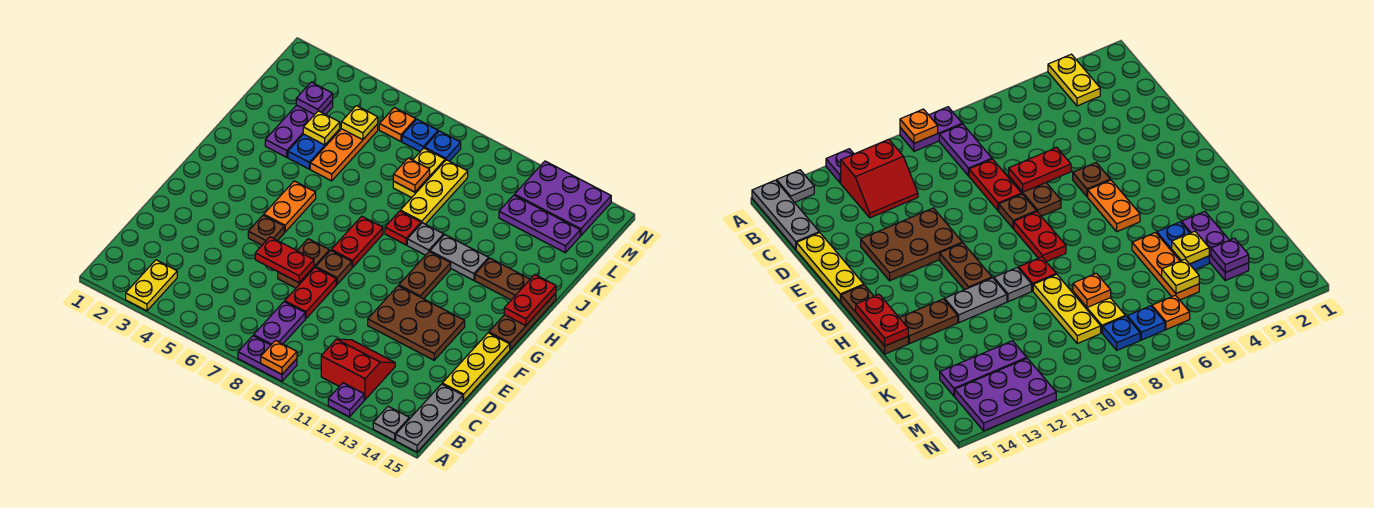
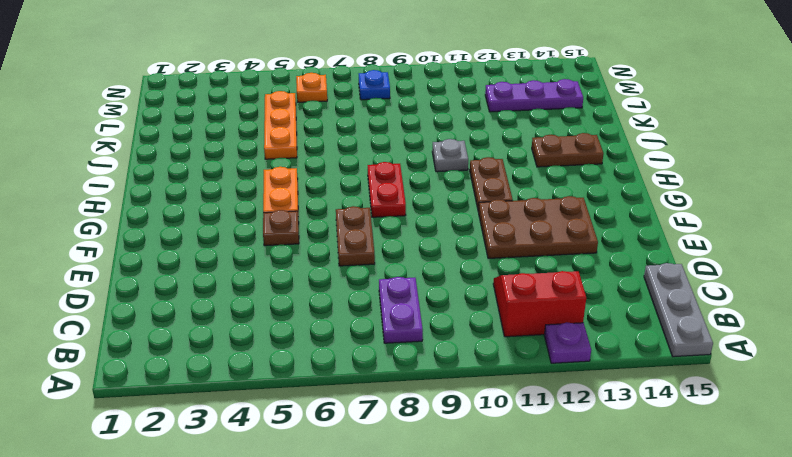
none -> yellow 1x2 plate [126,260,177,311]
none -> purple 1x2 plate [238,336,297,381]
none -> grey 1x1 plate [373,406,409,440]
none -> red 1x2 plate [285,267,336,318]

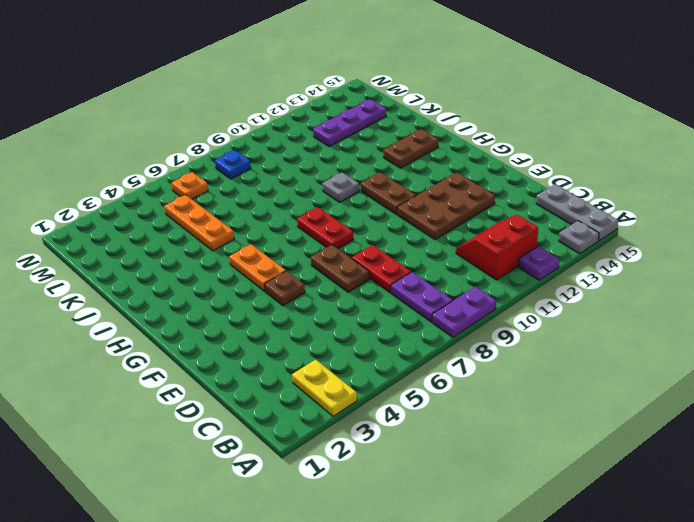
none -> yellow 1x3 plate [442,333,510,401]
none -> brown 1x1 plate [316,250,352,284]
none -> brown 1x3 plate [489,293,556,350]
none -> red 1x1 plate [385,211,421,245]

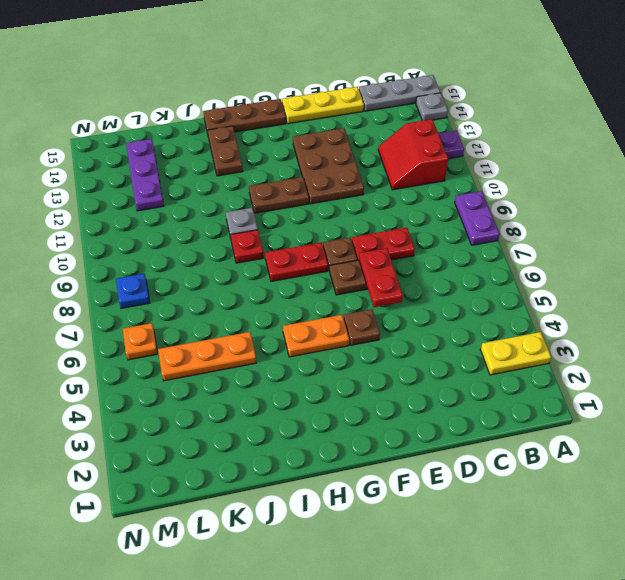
none -> purple 1x2 plate [254,302,305,345]
none -> grey 1x2 plate [430,235,489,280]
none -> purple 1x3 plate [265,100,333,157]
none -> blue 1x2 plate [288,129,340,169]

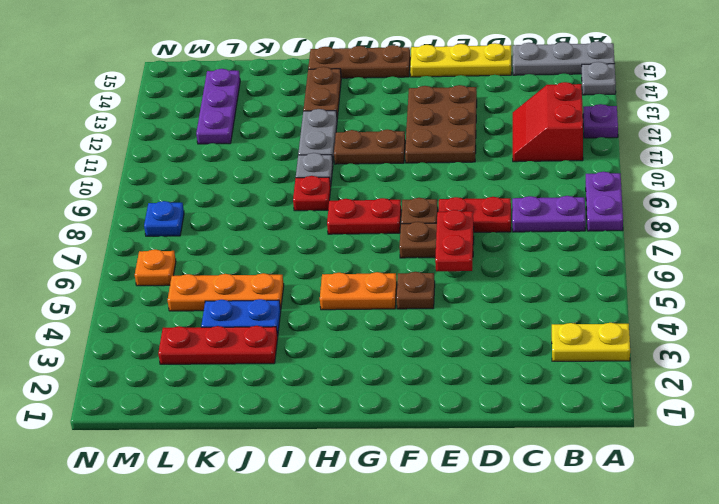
red 1x3 plate [158,326,278,364] -> purple 1x3 plate [265,100,333,157]
none -> yellow 1x3 plate [400,160,468,224]
none -> yellow 1x2 plate [393,148,445,198]
none -> blue 1x1 plate [402,119,438,152]
none -> purple 2x3 plate [515,161,611,236]

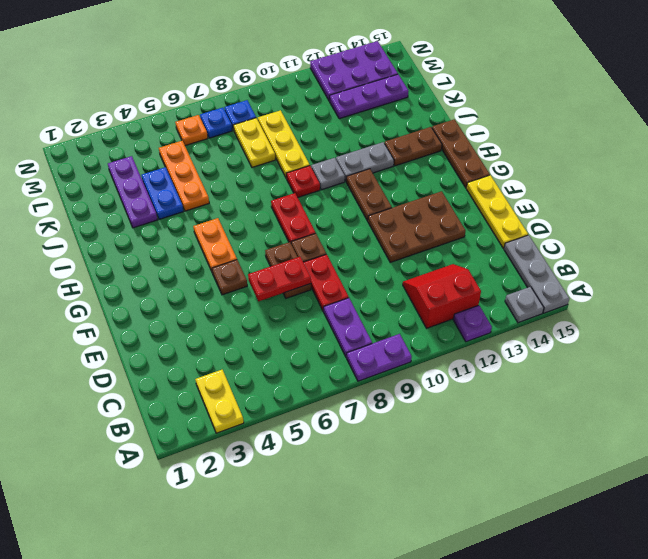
none -> orange 1x1 plate [261,340,297,374]
none -> red 1x2 plate [504,275,556,326]
none -> yellow 1x1 plate [303,111,340,145]
none -> orange 1x1 plate [393,158,430,192]

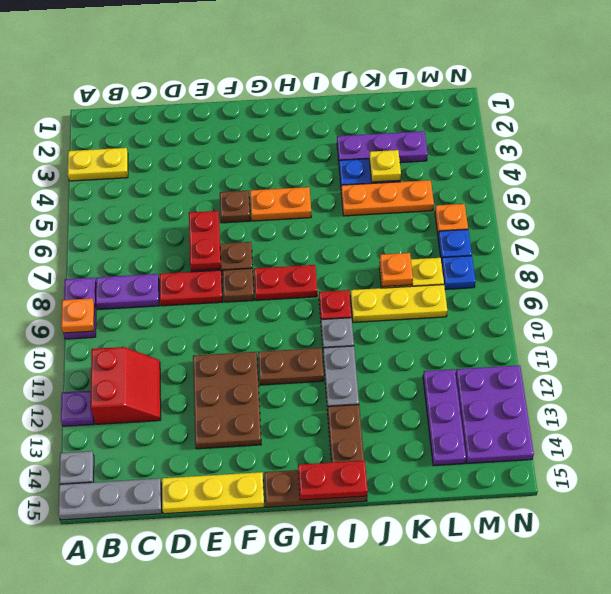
none -> purple 1x1 plate [296,82,333,115]
none -> yellow 1x1 plate [341,106,378,140]

